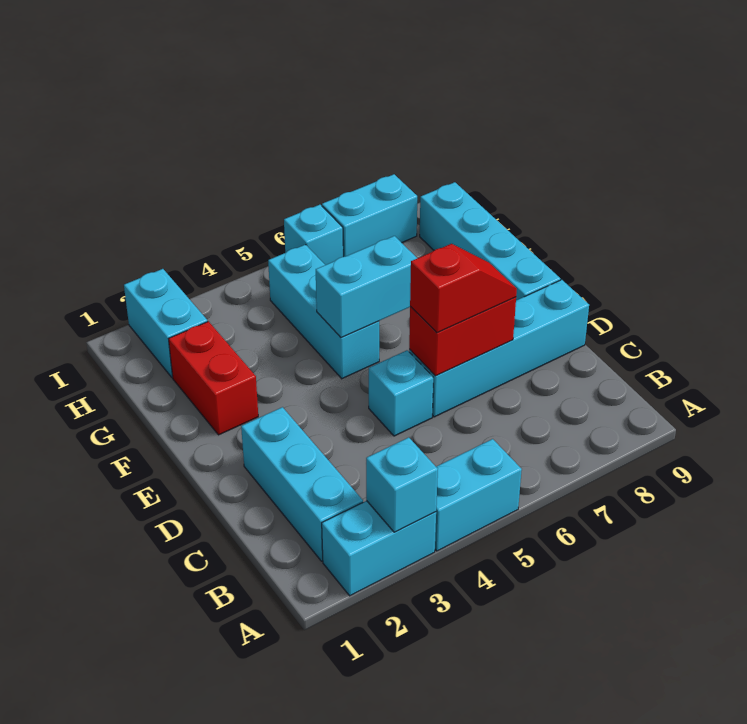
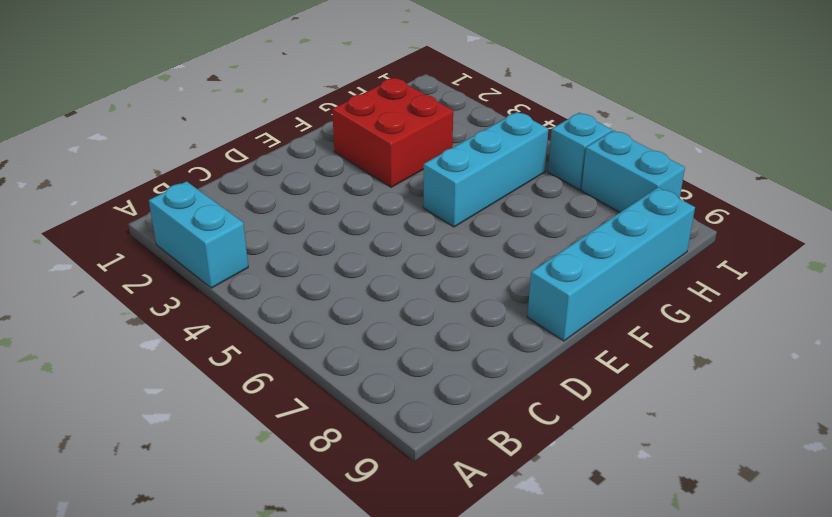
red 2x2 brick [332,78,453,187] -> red 1x2 brick [169,321,258,435]
none -> cyan 1x2 brick [435,439,522,551]
none -> cyan 1x3 brick [241,407,363,561]
none -> cyan 1x1 brick [369,350,433,436]

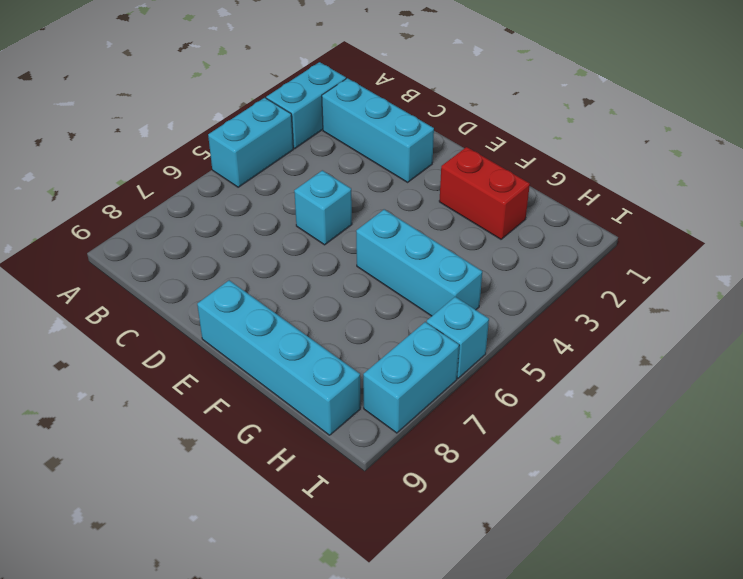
none -> cyan 1x4 brick [409,280,589,417]
none -> cyan 1x2 brick [124,269,208,377]
none -> cyan 1x1 brick [366,437,438,532]

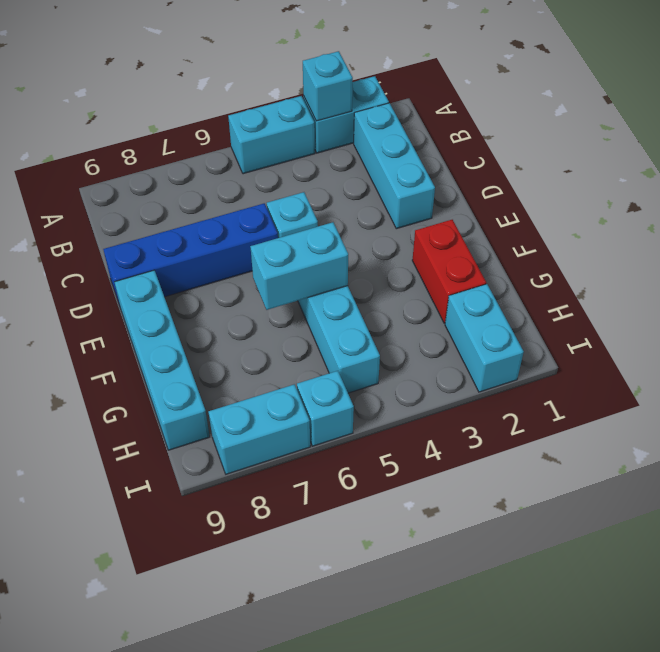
blue 1x4 brick [103,203,278,306] -> cyan 1x4 brick [409,280,589,417]
none -> red 1x2 brick [409,297,516,376]
none -> red 1x2 slope [410,244,517,333]

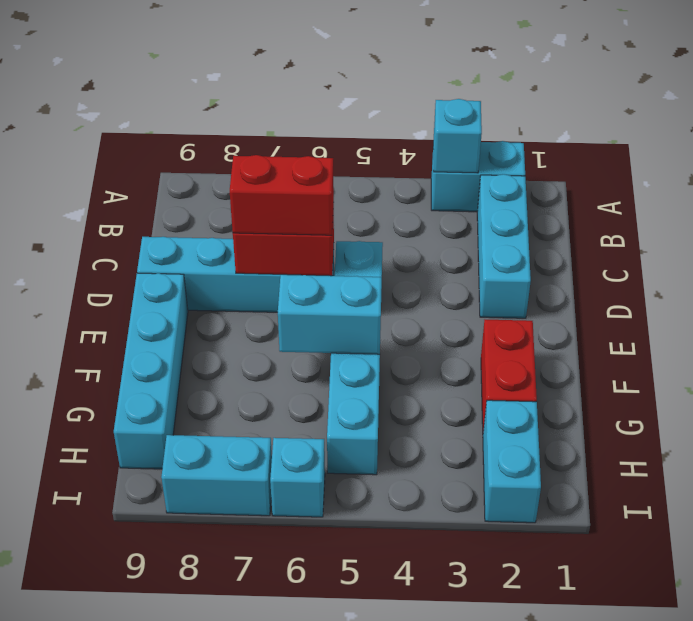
red 1x2 brick [230,155,334,235] -> red 1x2 slope [410,244,517,333]
none -> cyan 1x2 brick [435,439,522,551]

